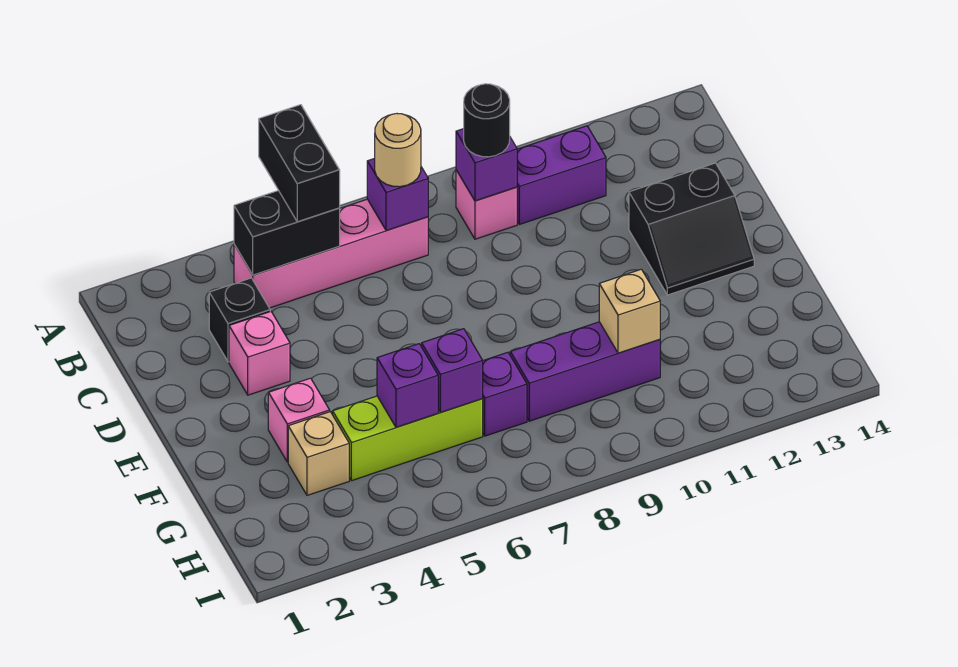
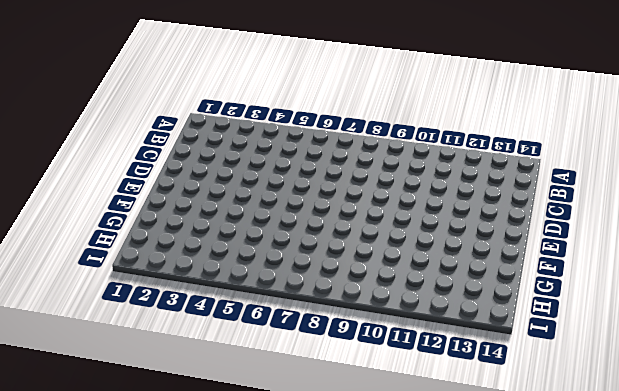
none -> pink 1x4 brick [234,199,428,308]
none -> pink 1x1 brick [456,170,517,239]
none -> purple 1x2 brick [517,126,606,224]

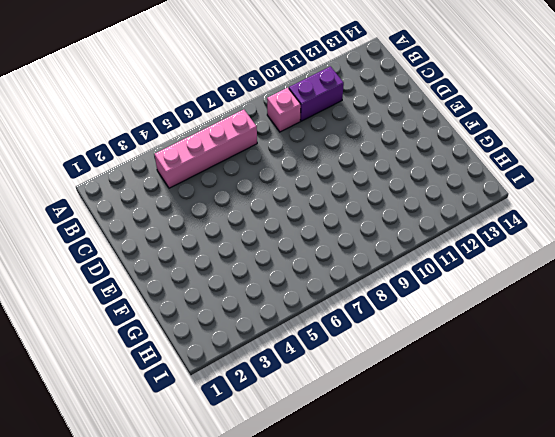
none -> black 1x1 brick [209,278,270,362]
none -> pink 1x1 brick [229,311,290,395]
none -> black 2x2 slope [629,163,754,295]

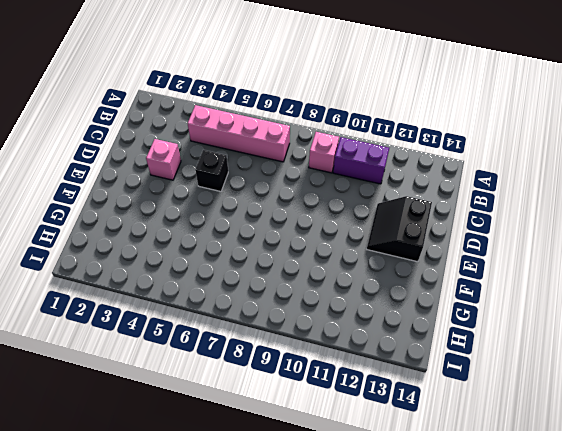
black 1x1 brick [195,150,228,191] -> black 1x1 brick moved to [209,278,270,362]
black 2x2 slope [367,196,432,262] -> black 2x2 slope turned to [629,163,754,295]
none -> pink 1x1 brick [268,378,330,462]
none -> tan 1x1 brick [288,412,349,495]
none -> lime 1x3 brick [333,396,483,481]

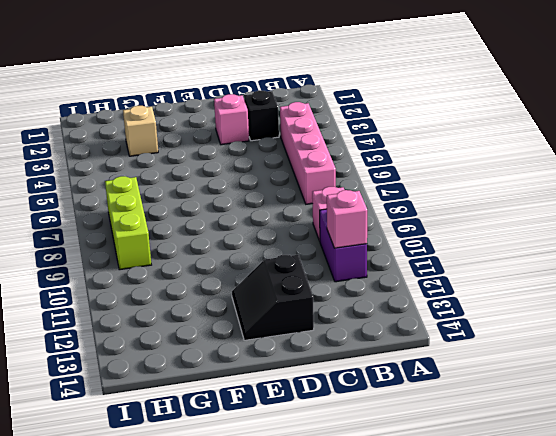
pink 1x1 brick [327,190,367,248] -> pink 1x1 brick moved to [268,378,330,462]
lime 1x3 brick [105,176,151,270] -> lime 1x3 brick moved to [333,396,483,481]
none -> purple 1x1 brick [483,352,527,436]
none -> purple 1x3 brick [510,322,660,421]
none -> black 1x2 brick [234,190,340,275]

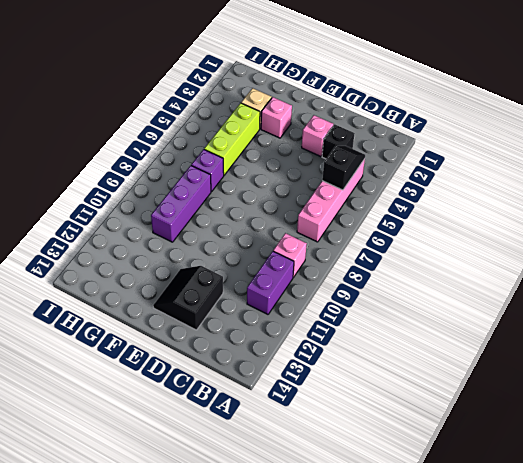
black 1x2 slope [322,146,365,190] -> black 1x2 brick [234,190,340,275]
none -> purple 1x1 brick [367,158,428,231]
none -> purple 1x1 brick [456,129,517,201]
none -> purple 1x1 brick [377,344,438,427]

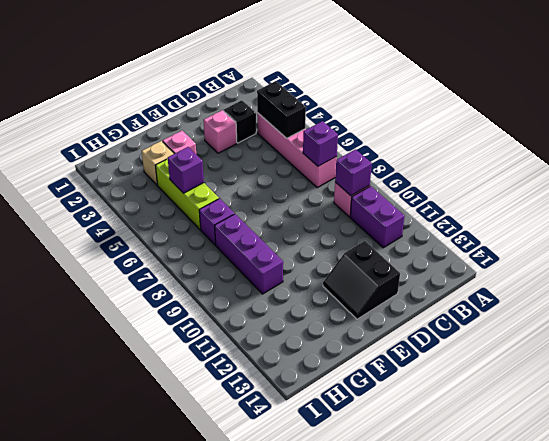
none -> purple 1x1 brick [422,329,483,412]
none -> tan 1x1 brick [599,269,660,353]
none -> black 1x2 brick [259,105,340,222]

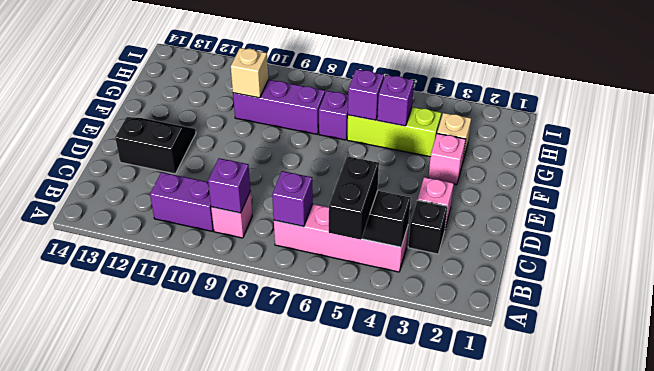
none -> tan 1x1 round brick [375,114,421,187]
none -> black 1x1 round brick [464,84,510,157]

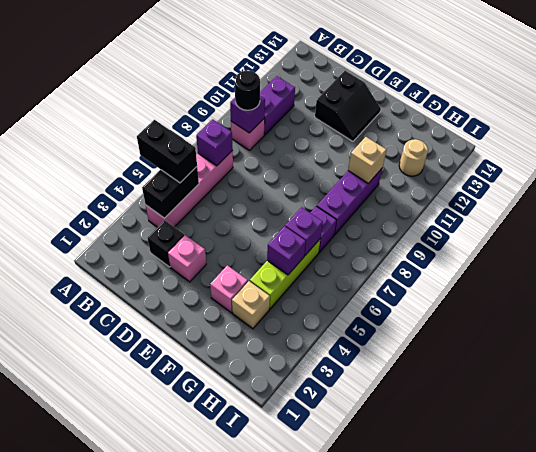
tan 1x1 round brick [399,139,428,176] -> tan 1x1 round brick moved to [375,114,421,187]

